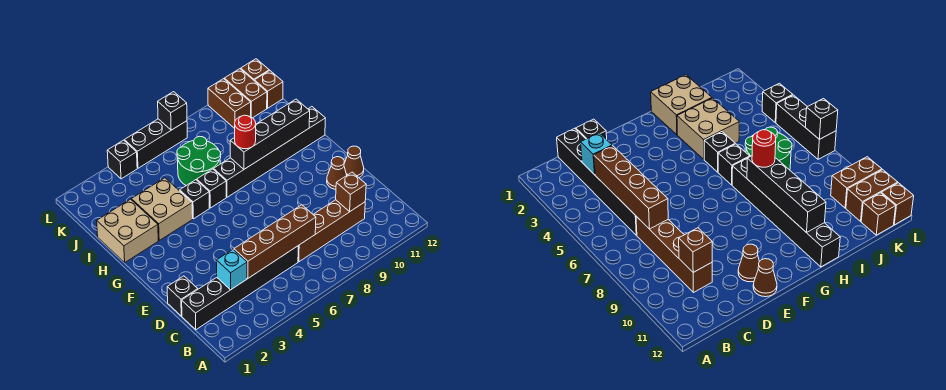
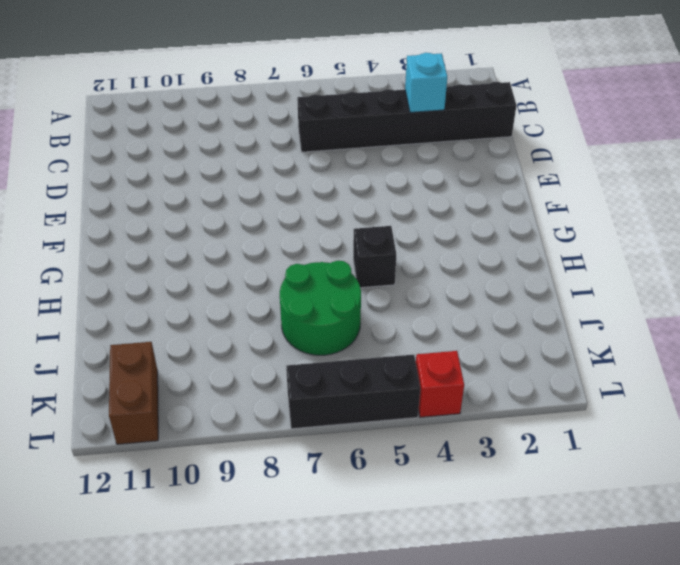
red 1x1 brick [416,351,464,417] -> black 1x1 brick [107,140,137,179]
none -> brown 1x4 brick [298,200,365,262]
none -> black 1x1 brick [167,276,198,316]
none -> brown 1x1 cone [327,157,347,189]

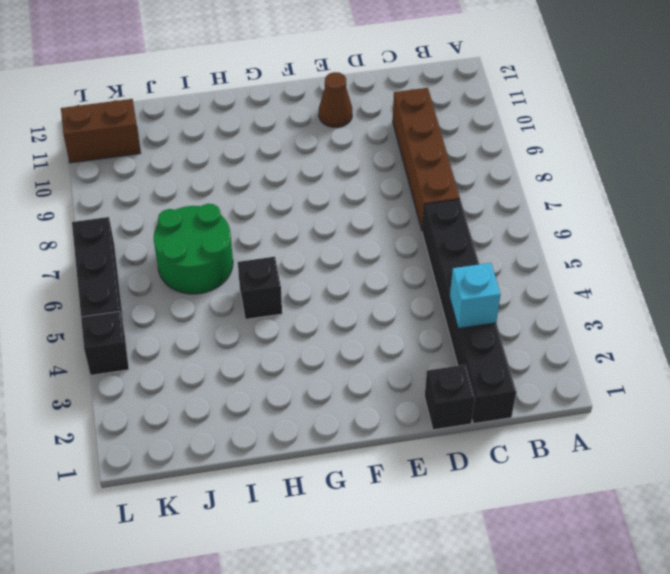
none -> brown 1x1 cone [344,146,364,177]
none -> tan 2x2 brick [97,199,158,262]
none -> tan 2x2 brick [131,178,193,240]

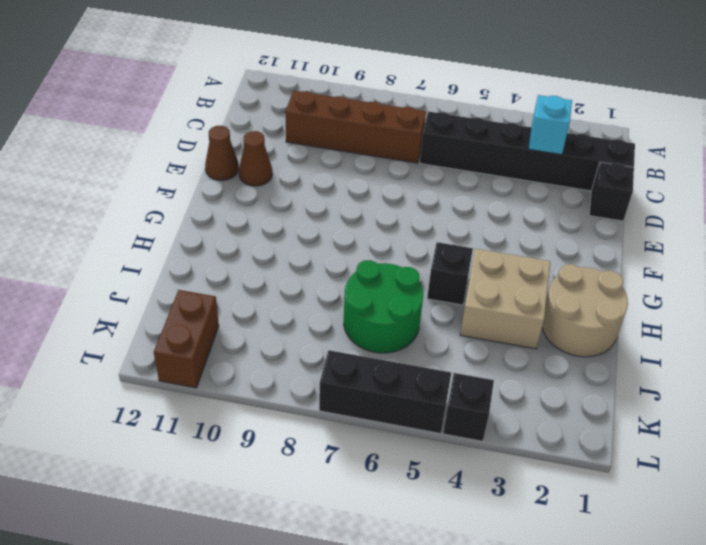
tan 2x2 round brick [542,264,628,357] -> tan 2x2 brick [97,199,158,262]
none -> black 1x1 brick [197,169,226,208]
none -> black 1x6 brick [214,107,325,197]
none -> brown 1x2 brick [208,79,251,129]

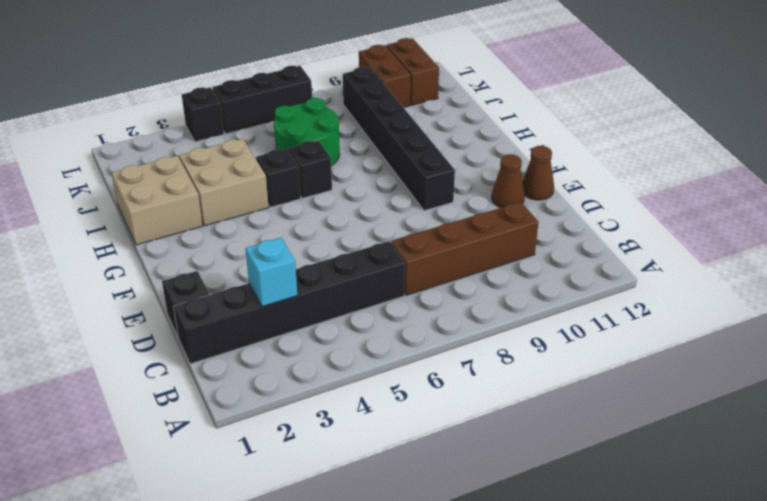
black 1x6 brick [343,67,455,211] -> black 1x6 brick turned to [214,107,325,197]
none -> brown 1x1 brick [254,71,283,108]
none -> brown 1x1 brick [241,59,269,80]
none -> brown 1x4 brick [234,205,316,278]

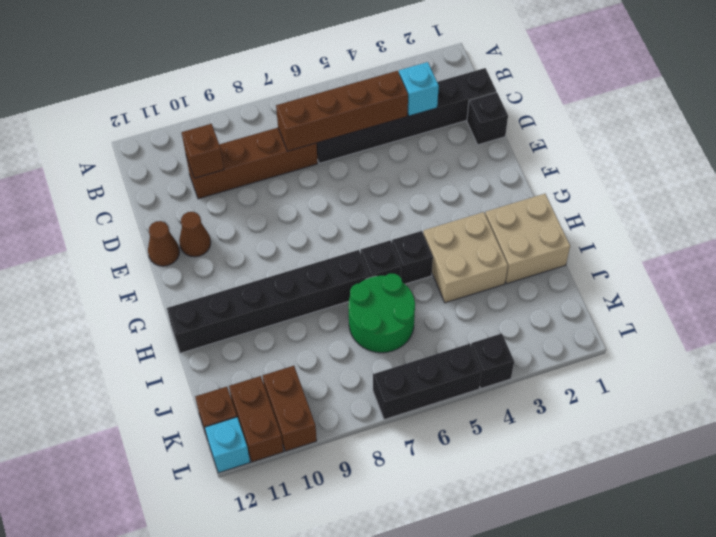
cyan 1x1 brick [205,417,250,473] -> brown 1x1 brick [241,59,269,80]
none -> black 1x4 brick [230,99,310,169]
none -> black 1x1 brick [158,92,187,130]
none -> red 1x1 round brick [235,115,256,149]

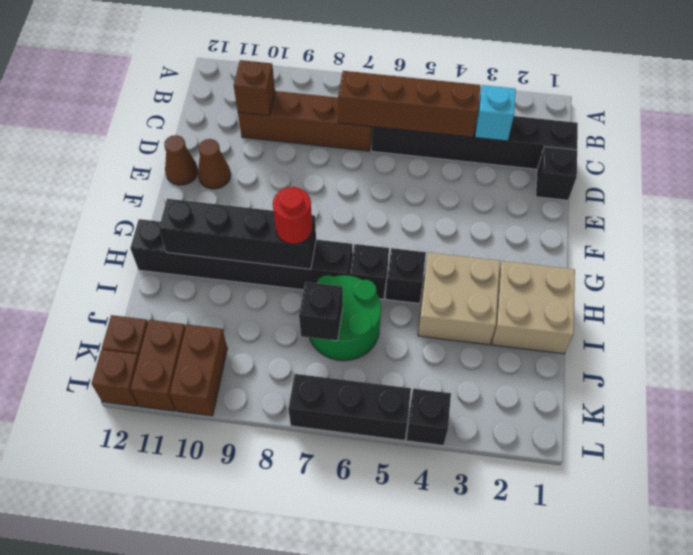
black 1x1 brick [299,282,343,341] -> black 1x1 brick moved to [158,92,187,130]

